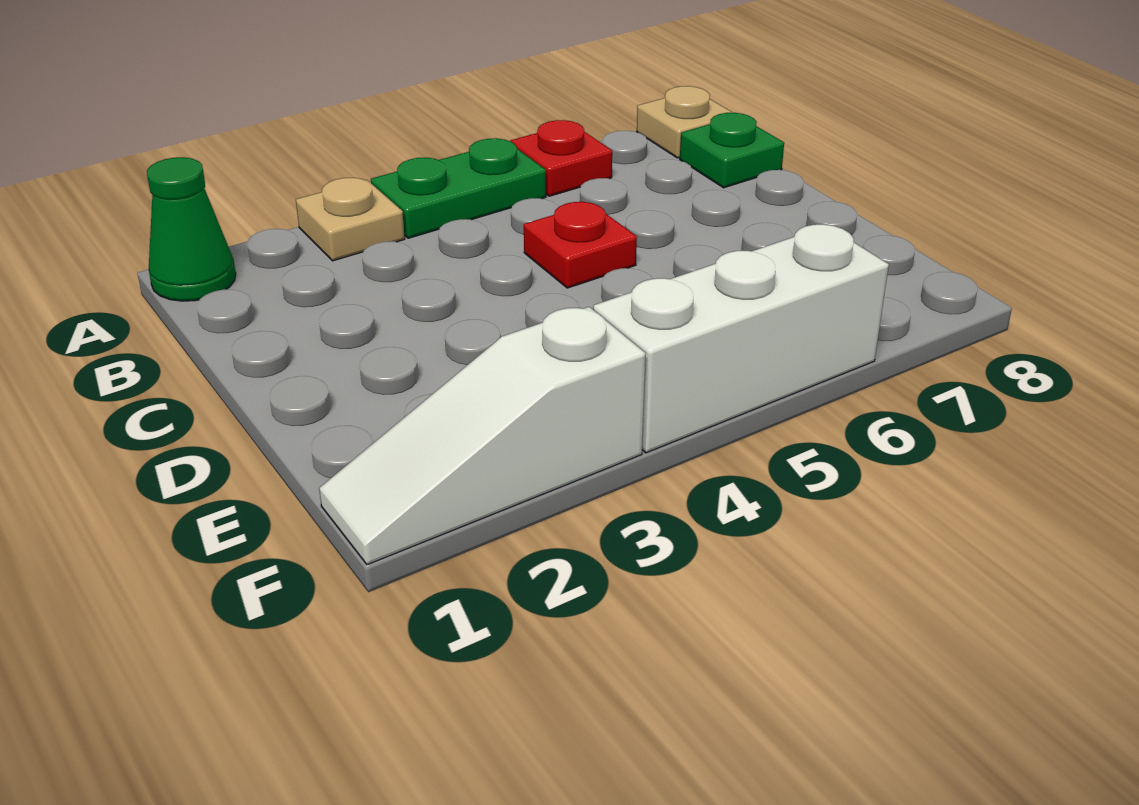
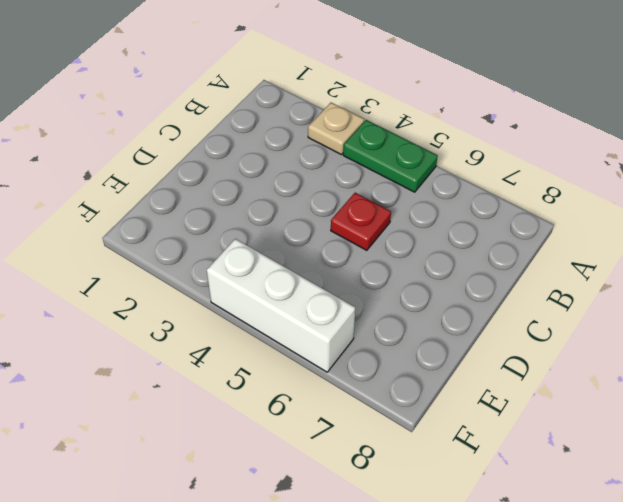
none -> green 1x1 cone [147,157,236,301]
none -> red 1x1 plate [510,120,612,196]

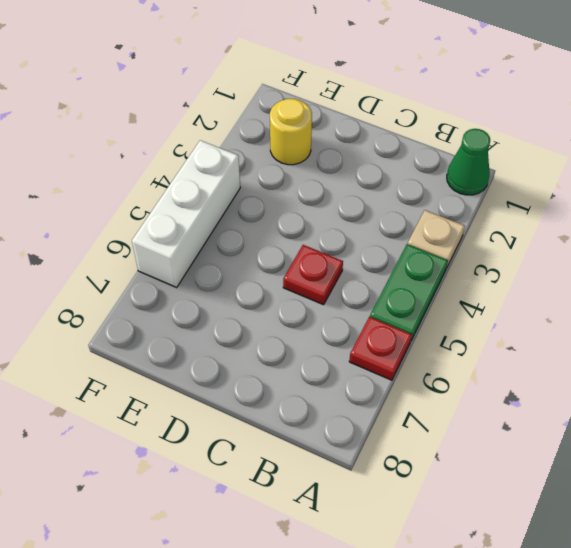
yellow 1x1 round brick [270,99,312,165] -> none
none -> tan 1x1 plate [637,86,733,158]
none -> green 1x1 plate [680,113,784,188]

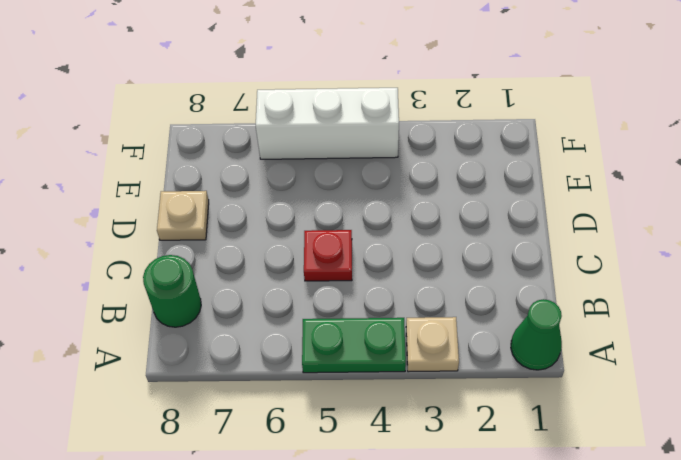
green 1x1 round brick [143,255,201,327] -> green 1x1 plate [680,113,784,188]
tan 1x1 plate [157,191,209,240] -> tan 1x1 plate moved to [637,86,733,158]
none -> red 1x1 plate [510,120,612,196]
none -> white 1x3 slope [319,307,646,565]

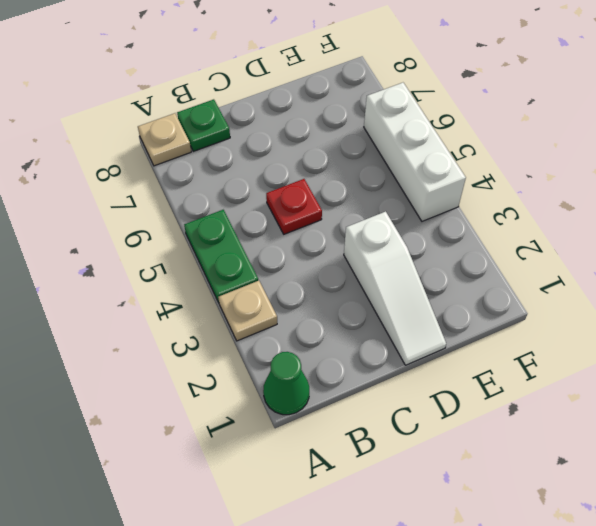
white 1x3 slope [344,211,446,365] -> white 1x3 slope moved to [319,307,646,565]
none -> red 1x1 plate [510,120,612,196]

